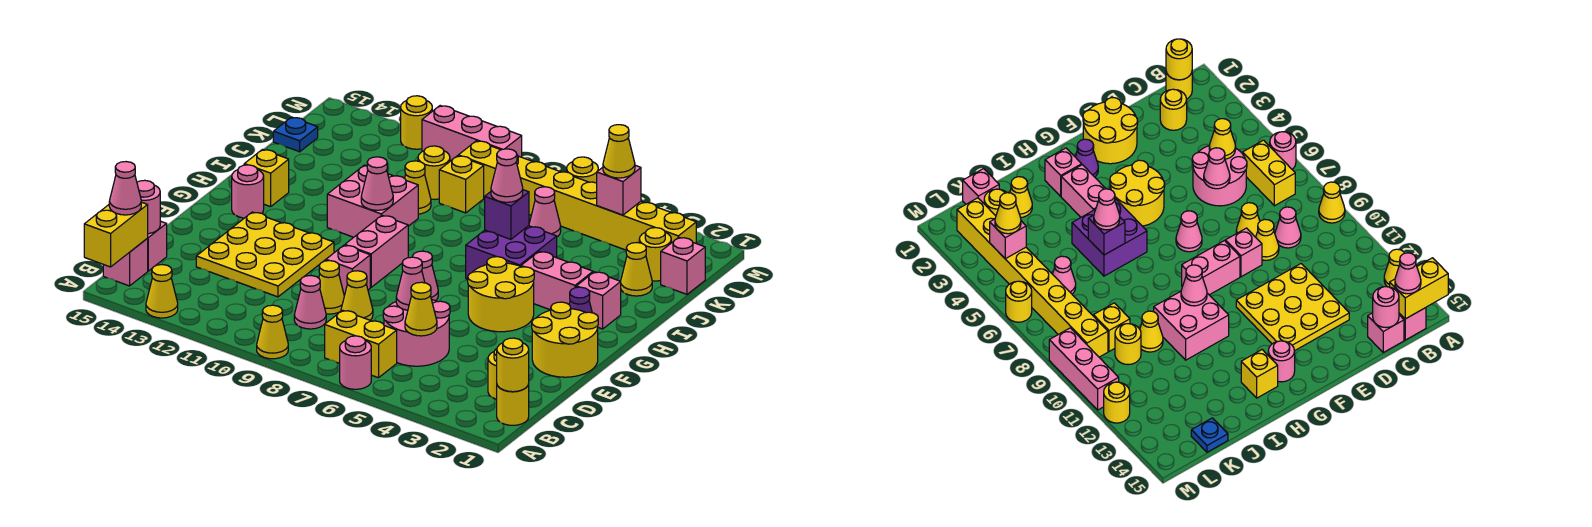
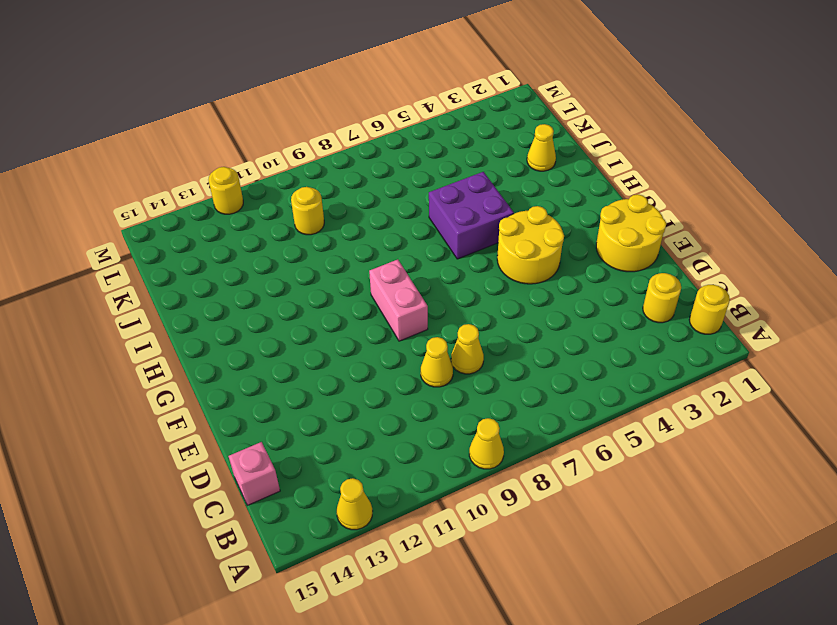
none -> pink 1x1 round brick [340,336,371,389]
none -> yellow 1x2 brick [325,310,397,378]
none -> pink 1x1 brick [103,239,148,286]
none -> pink 2x2 round brick [383,300,450,366]

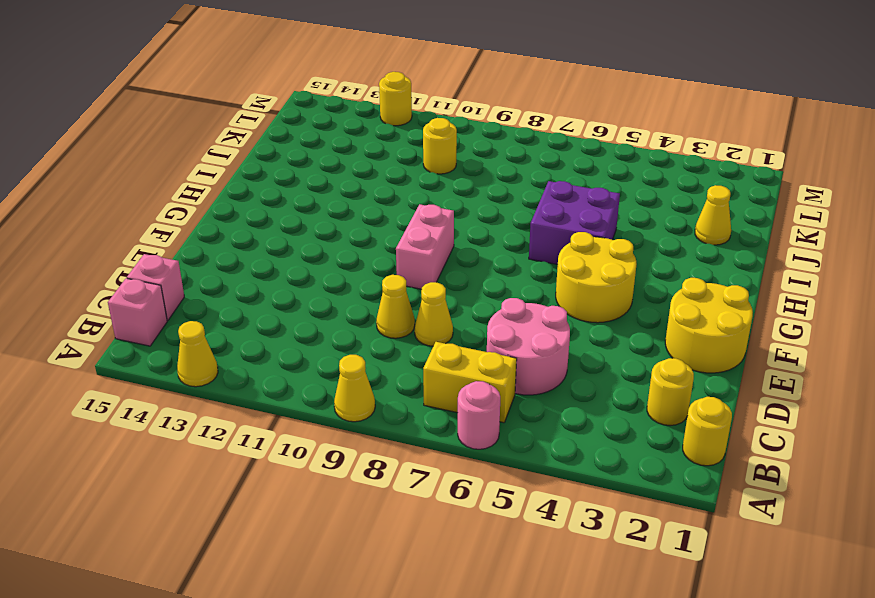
none -> pink 1x1 cone [294,276,326,329]
none -> yellow 3x3 plate [196,212,334,297]
none -> pink 1x1 brick [326,245,370,296]
none -> pink 1x1 cone [412,251,438,301]

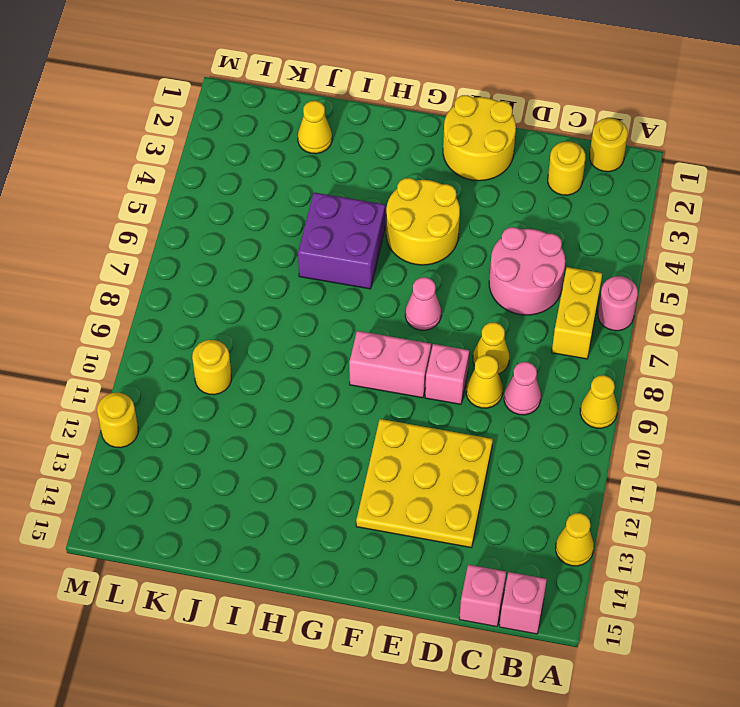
none -> purple 1x1 cone [569,287,592,313]
none -> pink 1x1 round brick [232,165,264,218]
none -> pink 1x1 brick [576,272,621,329]
none -> pink 1x2 brick [521,251,593,310]

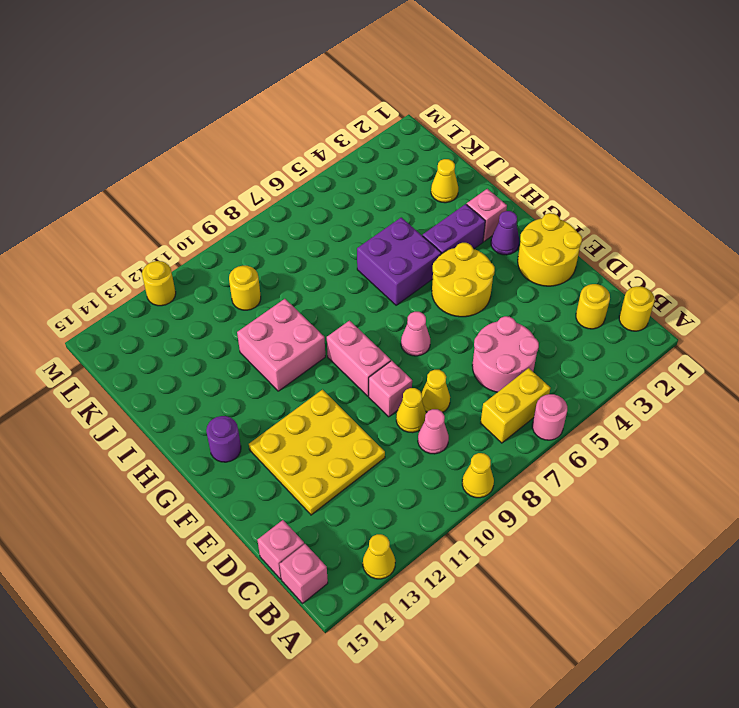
purple 1x1 round brick [206,416,241,462] -> pink 1x1 round brick [232,165,264,218]
purple 1x2 brick [423,204,485,254] -> pink 1x2 brick [521,251,593,310]
none -> yellow 1x1 brick [244,150,289,207]
none -> yellow 1x1 cone [405,161,431,214]
none -> pink 1x1 brick [661,237,705,294]
none -> yellow 1x1 round brick [639,228,671,281]

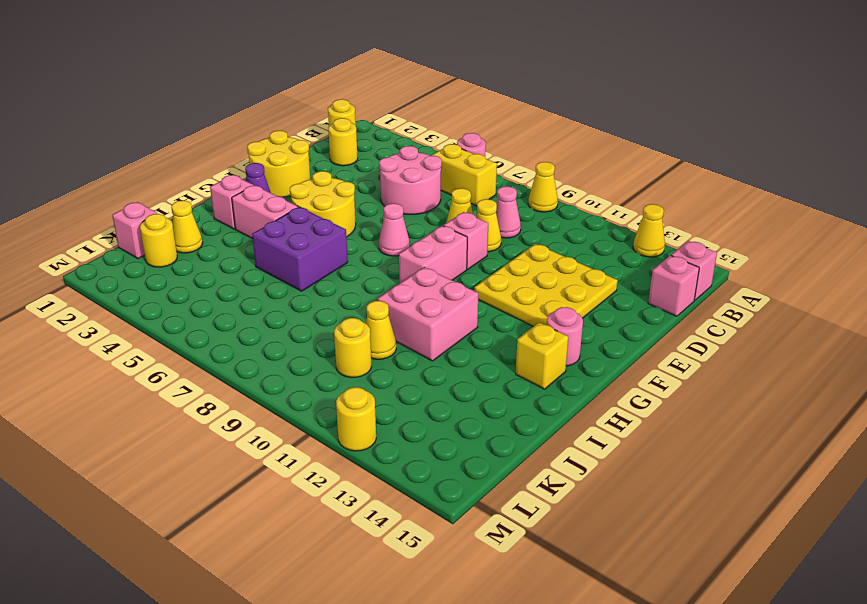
none -> pink 1x1 cone [529,187,561,237]
none -> yellow 1x1 brick [439,156,484,213]
none -> blue 1x1 plate [273,117,318,152]
none -> yellow 1x8 brick [458,141,696,250]

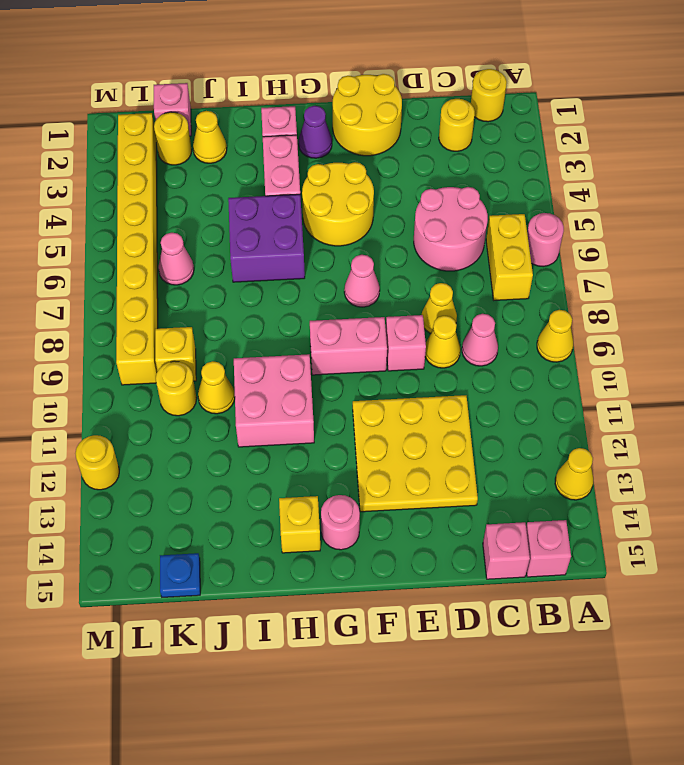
none -> yellow 1x1 round brick [567,157,598,183]
none -> pink 1x3 brick [422,106,522,161]
none -> yellow 1x2 brick [84,202,148,267]
none -> yellow 1x1 round brick [497,338,529,392]

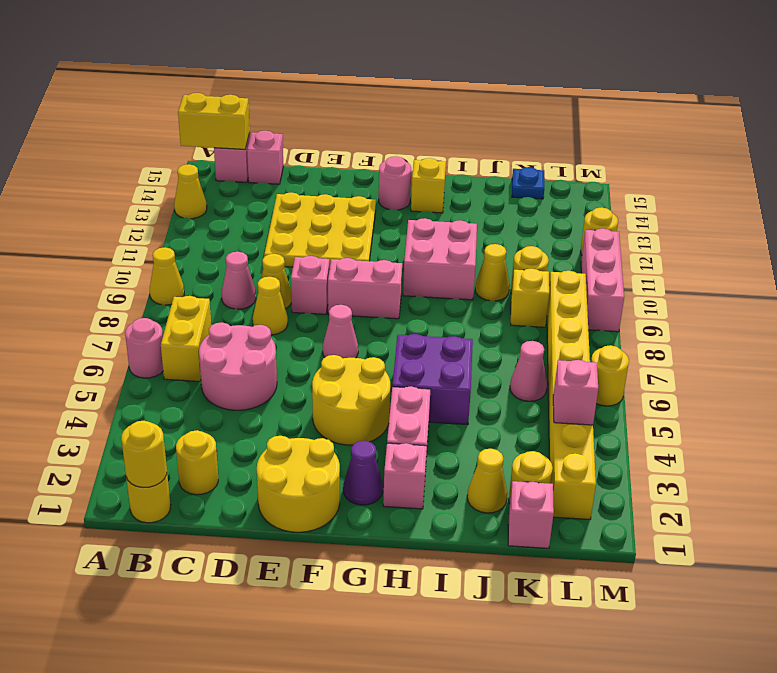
none -> yellow 1x1 cone [405,282,437,336]
none -> pink 1x1 round brick [137,180,160,234]
none -> pink 1x1 cone [396,257,425,310]
none -> pink 1x1 cone [361,157,393,210]

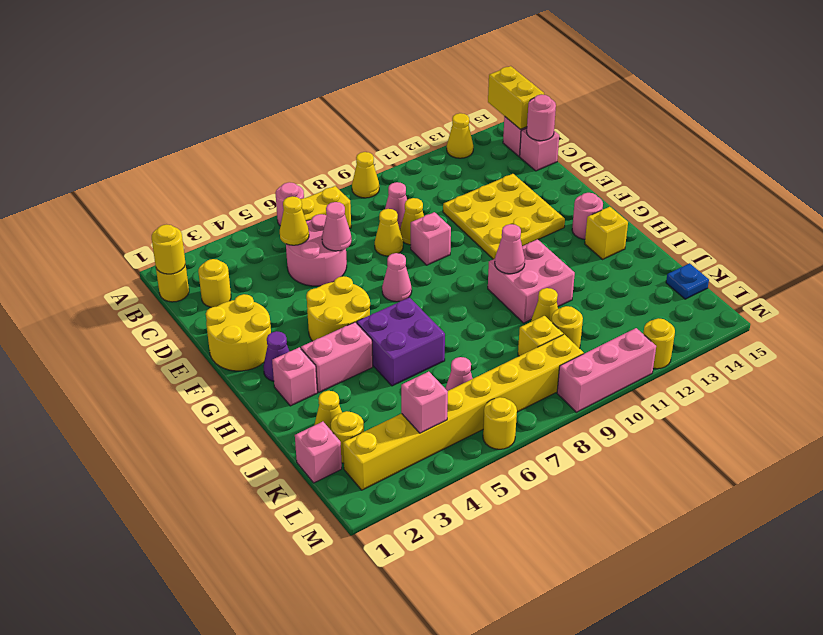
none -> pink 1x2 brick [345,215,408,287]
none -> purple 1x1 brick [485,190,529,239]
none -> pink 1x1 cone [109,162,141,215]
none -> pink 1x1 cone [491,149,523,202]

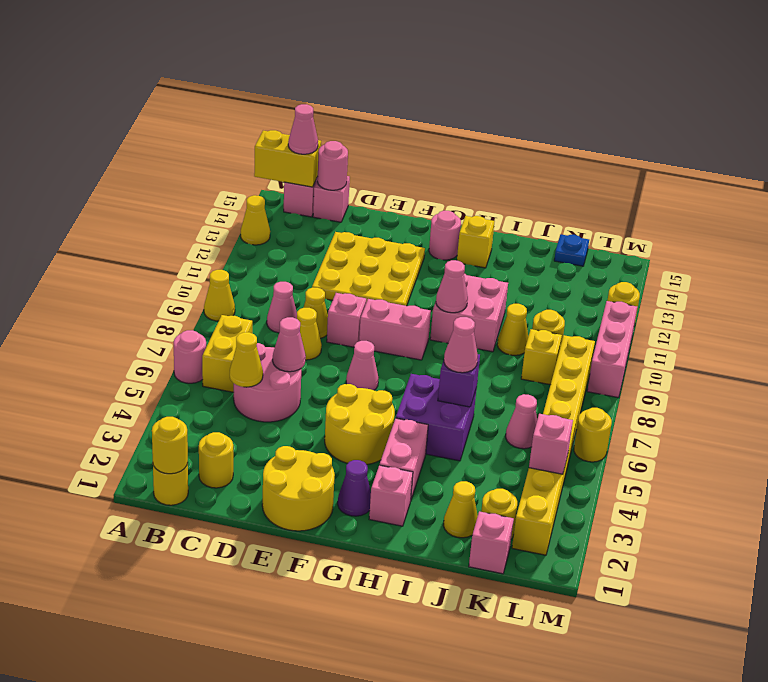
none -> yellow 1x1 cone [603,125,635,178]

